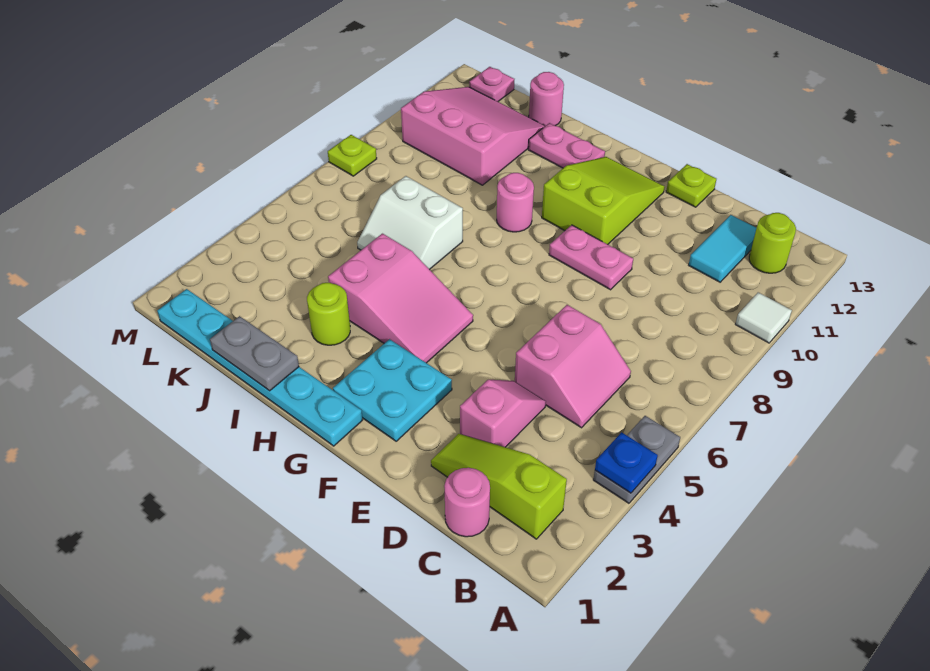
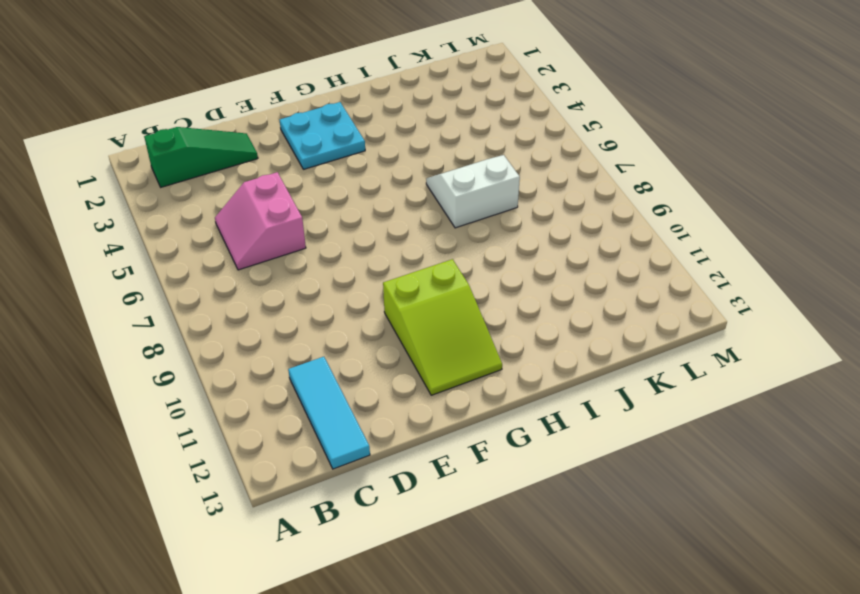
green 1x3 slope [144,127,258,187] -> lime 1x3 slope [431,434,567,539]
cyan 1x3 tile [288,357,370,469] -> cyan 1x2 tile [689,215,756,282]
none -> grey 1x2 plate [593,416,680,503]
none -> white 1x1 tile [735,292,792,343]
none -> lime 1x1 round brick [749,213,796,273]

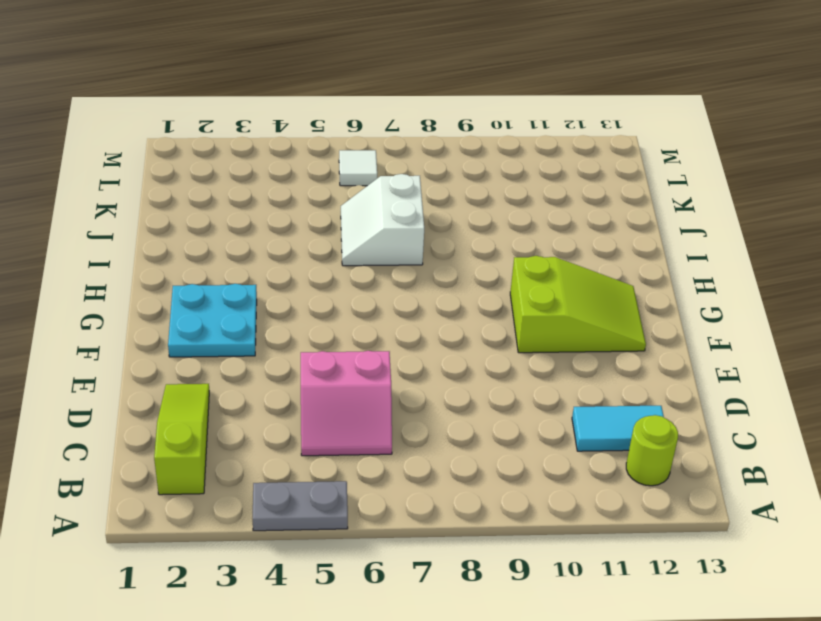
white 1x1 tile [339,150,377,186] -> white 1x1 tile moved to [735,292,792,343]
none -> pink 1x1 round brick [444,468,490,537]
none -> pink 1x2 slope [460,380,546,447]
none -> pink 1x2 plate [549,225,633,290]

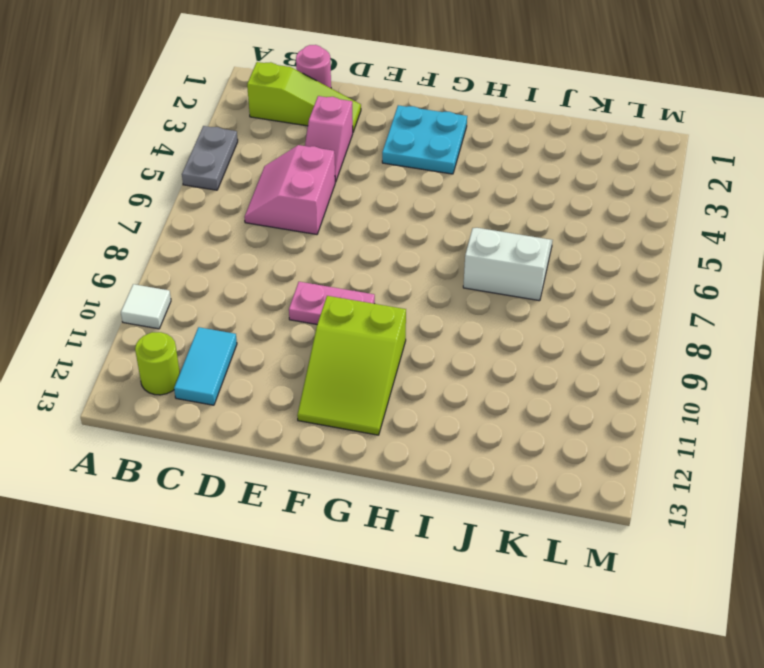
none -> lime 1x1 plate [666,164,716,207]
none -> cyan 1x6 plate [157,289,362,446]
none -> pink 2x3 slope [328,234,473,363]

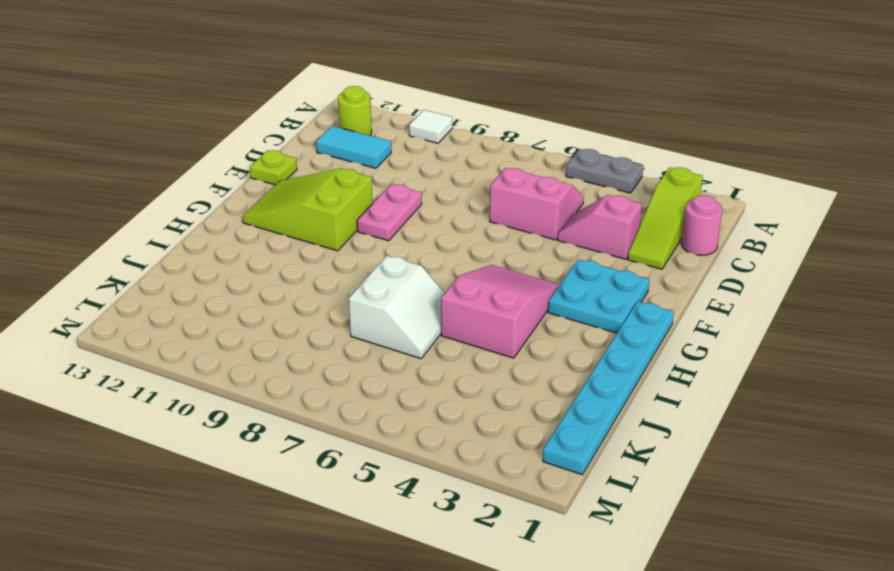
none -> pink 1x1 round brick [497,173,534,232]
none -> pink 1x2 plate [528,123,605,168]
none -> lime 1x1 round brick [307,283,350,345]

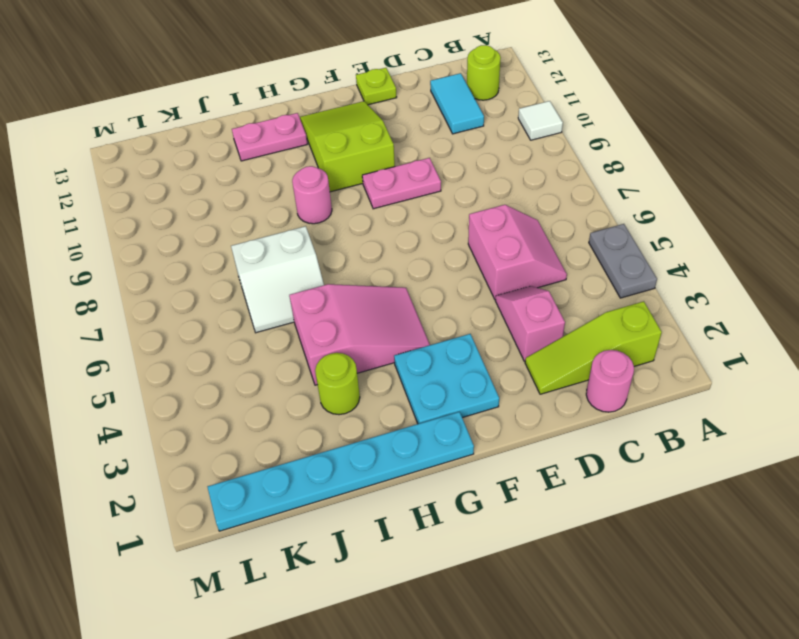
none -> pink 3x3 slope [401,87,545,185]
none -> pink 1x1 round brick [529,72,564,126]
none -> pink 1x1 plate [469,67,514,102]

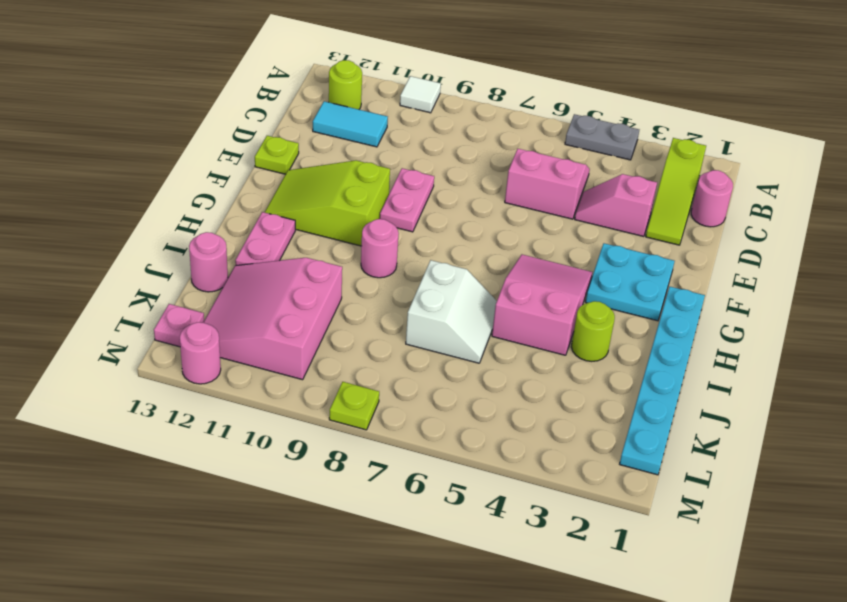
pink 1x1 round brick [180,322,221,384] -> none
none -> blue 1x1 plate [595,432,658,493]
none -> grey 1x2 plate [210,316,299,391]

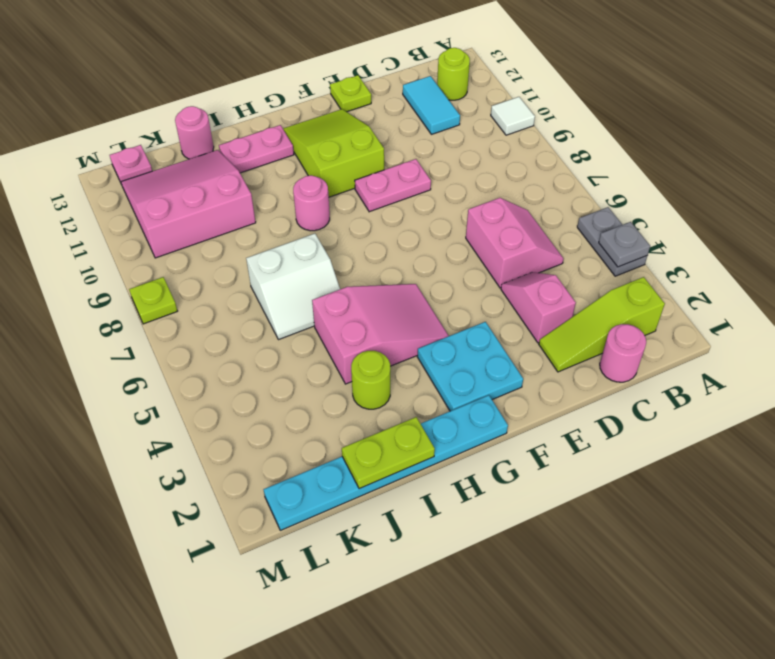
grey 1x1 plate [599,222,650,267] -> blue 1x1 plate [595,432,658,493]
lime 1x2 plate [342,417,435,489] -> grey 1x2 plate [210,316,299,391]

